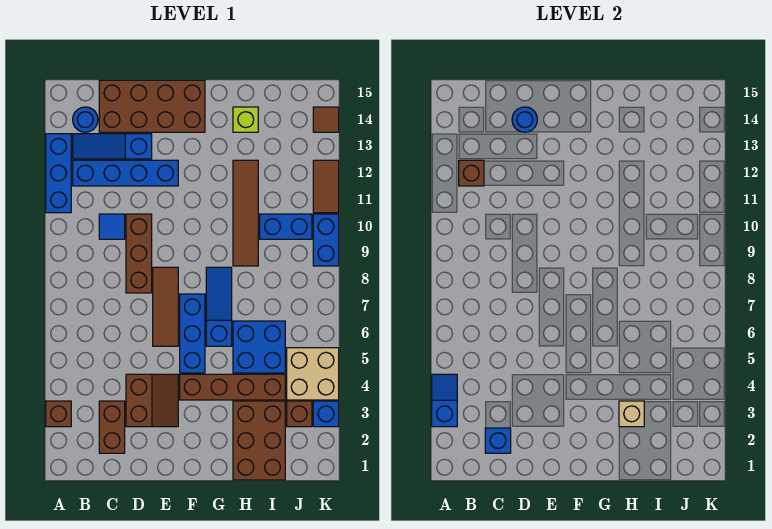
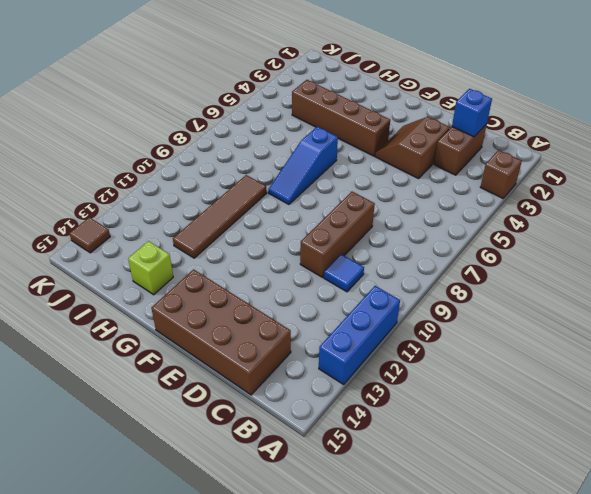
none -> blue 1x4 brick [73,160,178,186]
none -> blue 1x3 slope [73,134,152,159]
none -> blue 1x1 round brick [73,107,98,132]
none -> brown 1x3 tile [153,267,178,346]

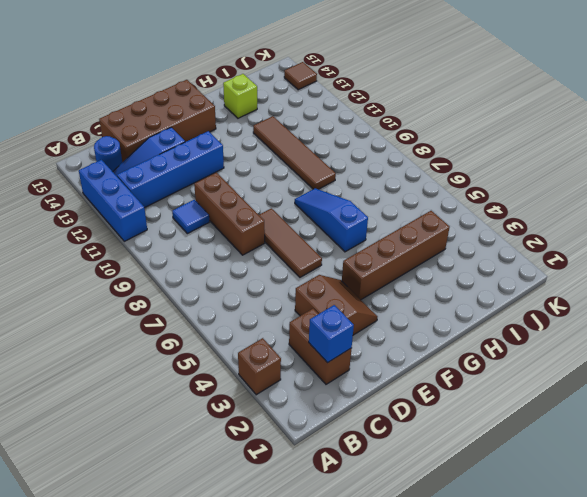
none -> blue 1x3 brick [180,294,205,373]
none -> brown 2x3 brick [233,401,285,480]
none -> blue 2x2 brick [233,321,285,373]
none -> blue 1x2 brick [260,214,312,239]

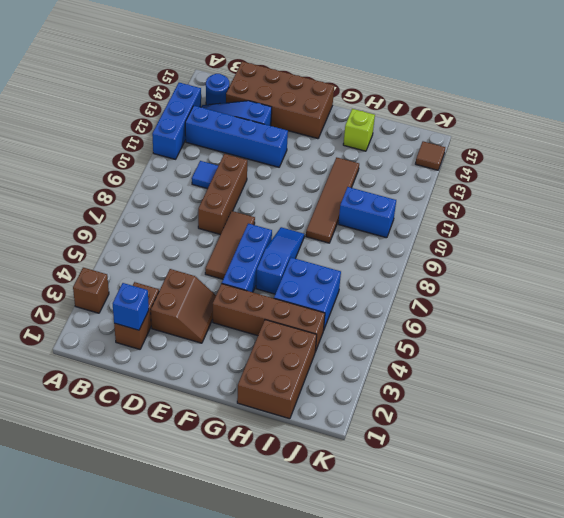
none -> brown 1x1 brick [287,401,312,427]
none -> tan 2x2 brick [287,348,339,400]
none -> blue 1x1 brick [313,401,339,427]
none -> blue 1x2 brick [313,214,339,266]

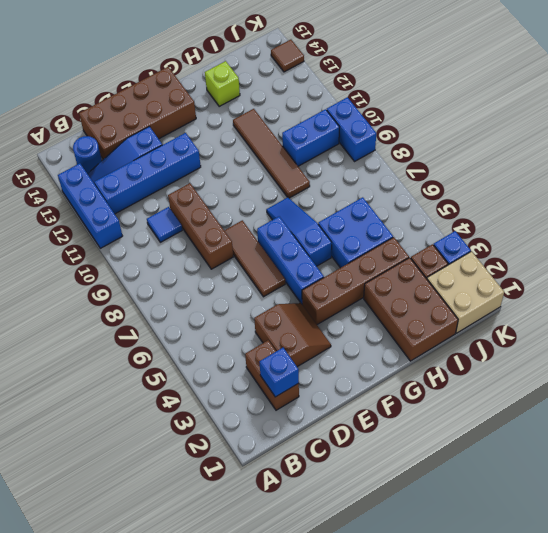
tan 2x2 brick [427,251,504,333] -> tan 2x2 brick moved to [287,348,339,400]
none -> brown 1x1 brick [46,401,71,427]
none -> brown 1x2 tile [313,160,339,213]
none -> blue 1x2 slope [432,374,457,427]
none -> brown 1x1 brick [459,160,484,186]

